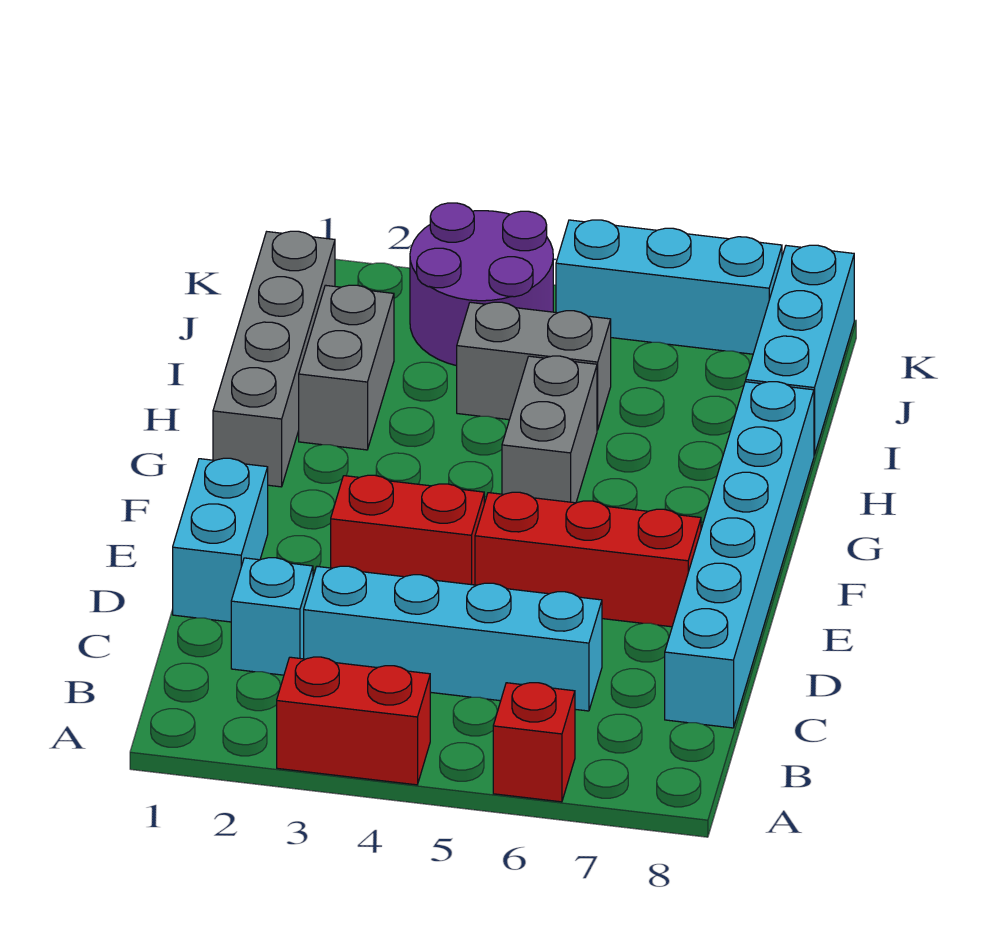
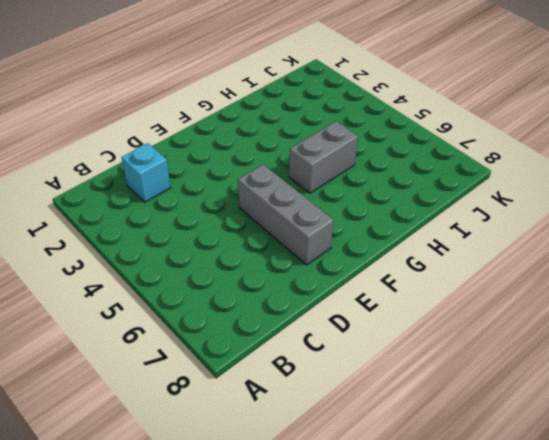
grey 1x3 brick [238,165,333,265] -> red 1x3 brick [475,492,701,627]
none -> red 1x2 brick [277,657,430,785]
none -> red 1x1 brick [493,683,575,802]
none -> cyan 1x4 brick [304,566,602,711]

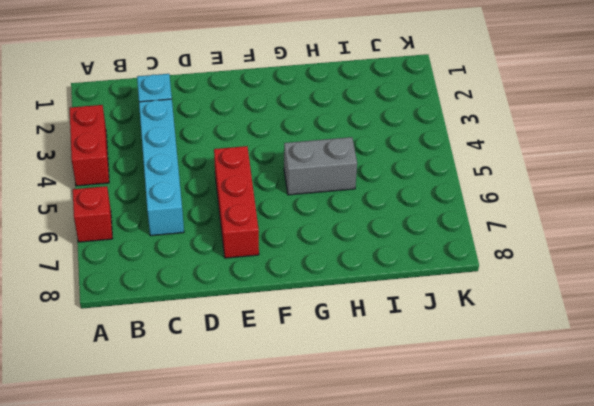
none -> cyan 1x6 brick [665,382,814,728]
none -> cyan 1x2 brick [173,458,268,622]
none -> red 1x2 brick [331,475,484,585]

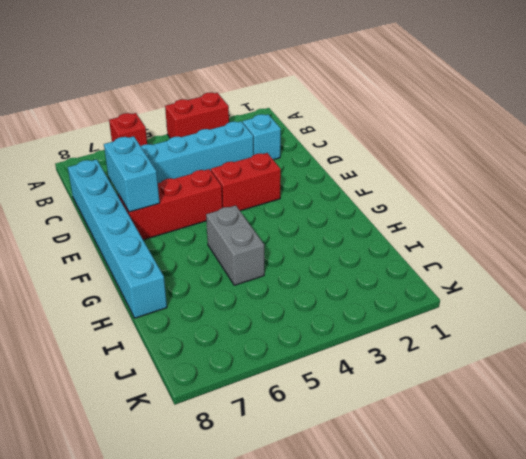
cyan 1x2 brick [104,136,160,212] -> cyan 1x2 brick moved to [173,458,268,622]
none -> grey 1x4 brick [213,231,335,487]
none -> grey 1x2 brick [299,285,394,450]
none -> grey 1x2 brick [457,302,611,430]

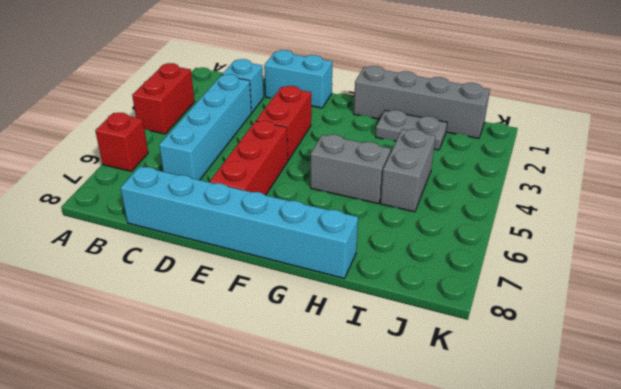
grey 1x2 plate [376,110,447,150] -> grey 1x2 brick [299,285,394,450]
none -> cyan 1x3 brick [746,245,854,455]
none -> purple 2x2 round brick [410,203,553,366]
none -> cyan 1x3 brick [556,220,782,354]

